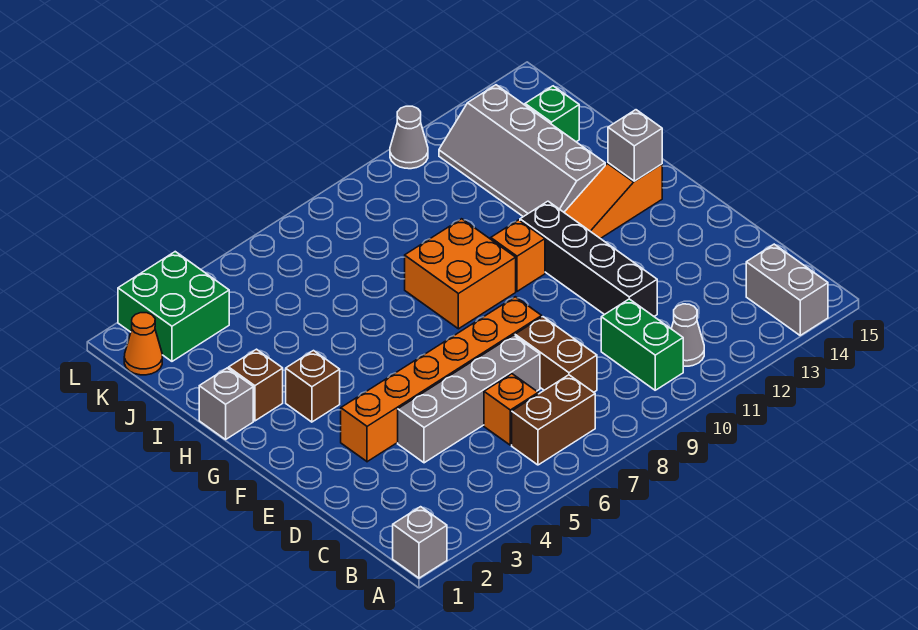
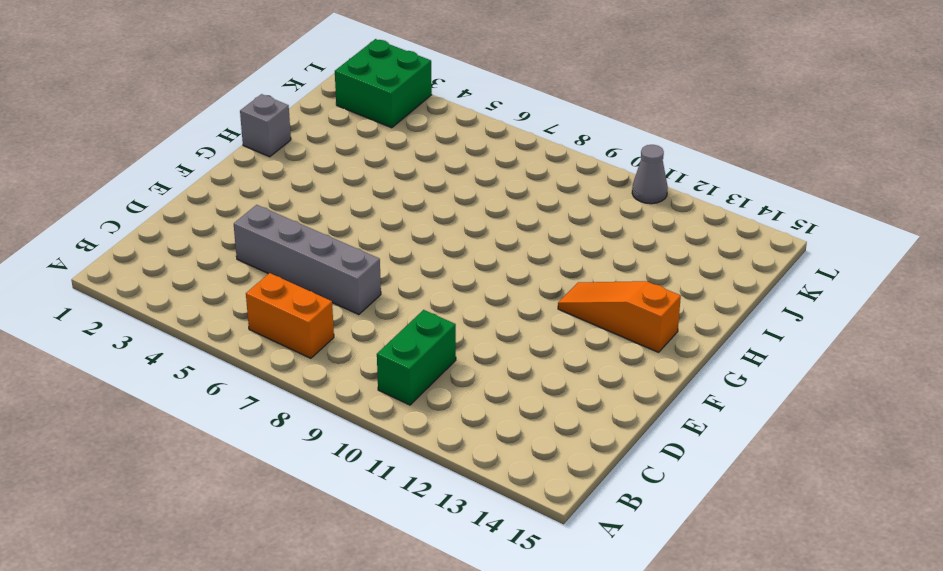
orange 1x2 brick [246,273,334,358] -> brown 1x2 brick [512,375,595,465]
none -> grey 1x1 brick [393,507,447,578]
none -> grey 1x2 brick [746,244,828,335]
none -> grey 1x1 cone [671,304,704,366]

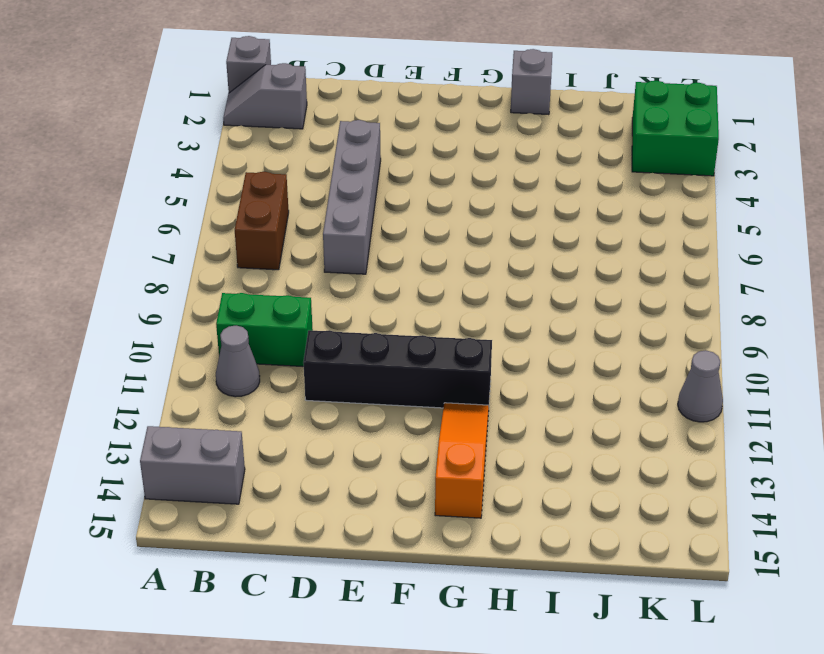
grey 1x2 slope [223,63,307,129] -> none
none -> orange 1x1 brick [484,374,538,445]
none -> brown 1x2 brick [515,317,597,392]
none -> orange 1x6 brick [341,297,542,462]

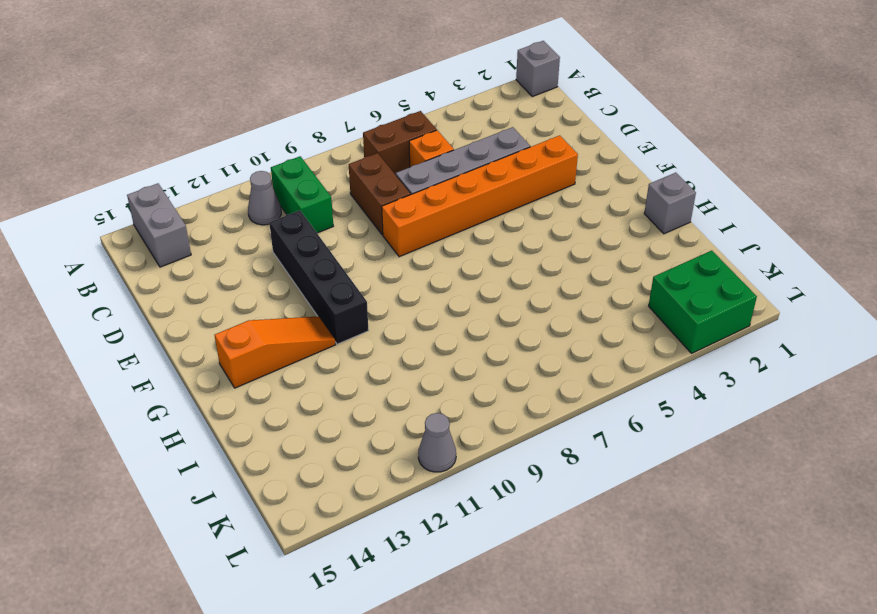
none -> brown 1x1 brick [286,351,340,422]
none -> orange 2x2 brick [405,219,516,329]
none -> orange 1x1 brick [491,220,545,291]

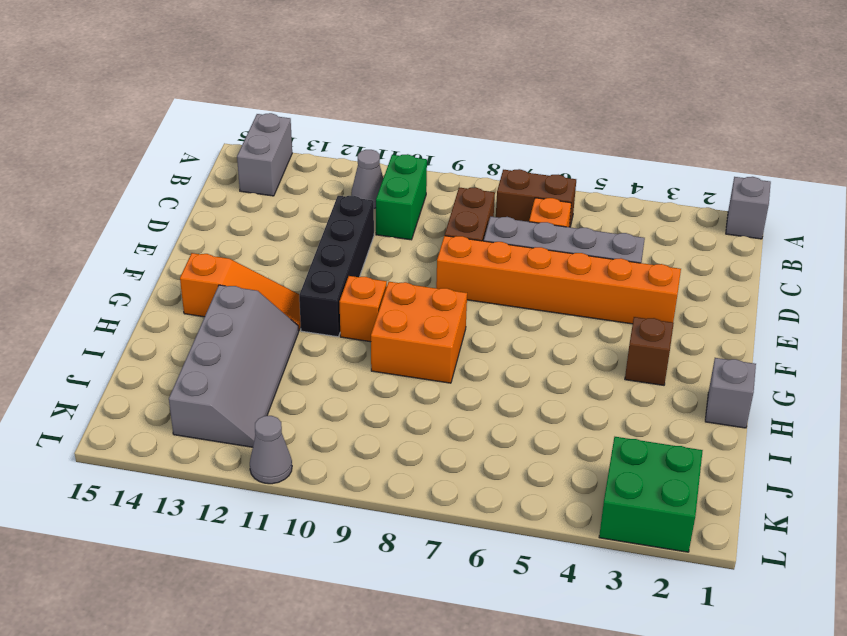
none -> brown 1x1 brick [229,349,283,421]
none -> green 1x1 brick [525,86,579,142]
none -> orange 1x1 cone [124,313,162,375]

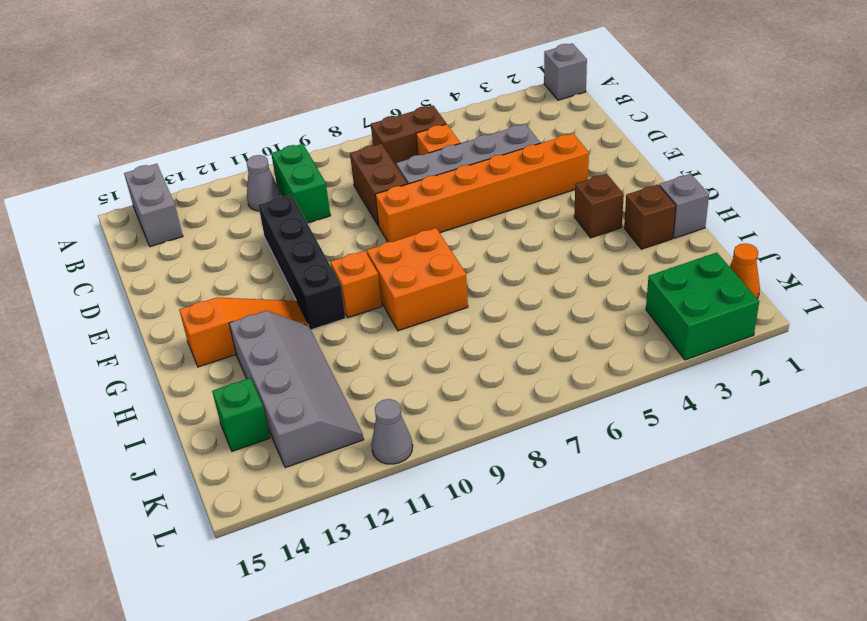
none -> grey 1x1 brick [608,110,662,181]

